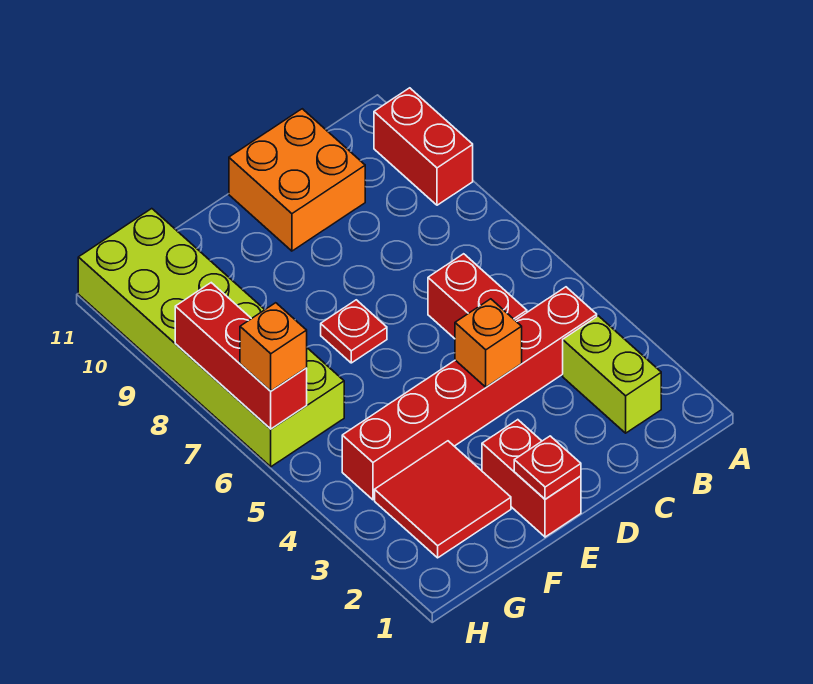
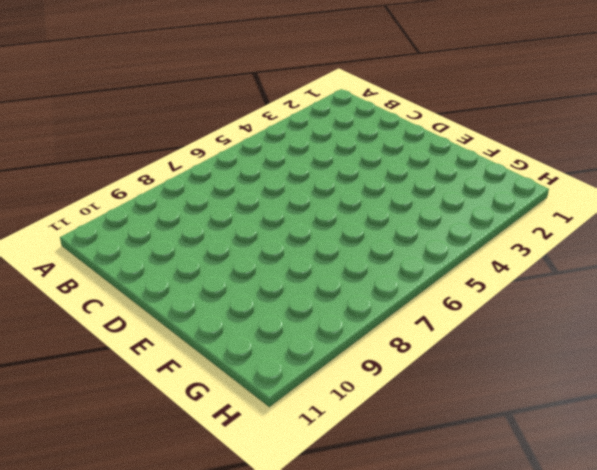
none -> red 1x2 brick [374,88,473,205]
none -> lime 1x2 brick [563,316,661,433]
none -> red 1x6 brick [342,287,597,500]

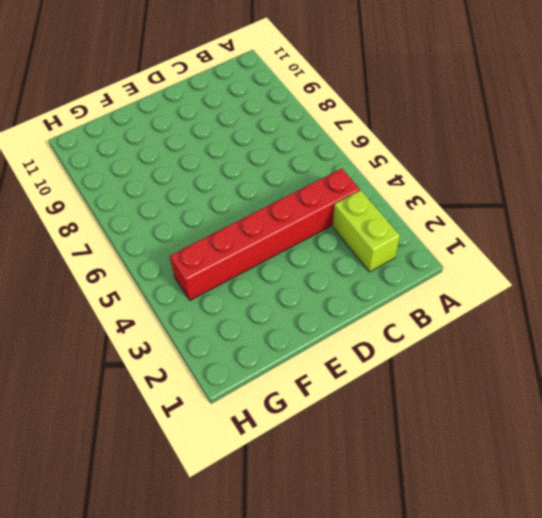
none -> red 1x2 brick [374,88,473,205]
none -> red 1x2 brick [428,254,527,339]
none -> orange 2x2 brick [229,109,365,251]

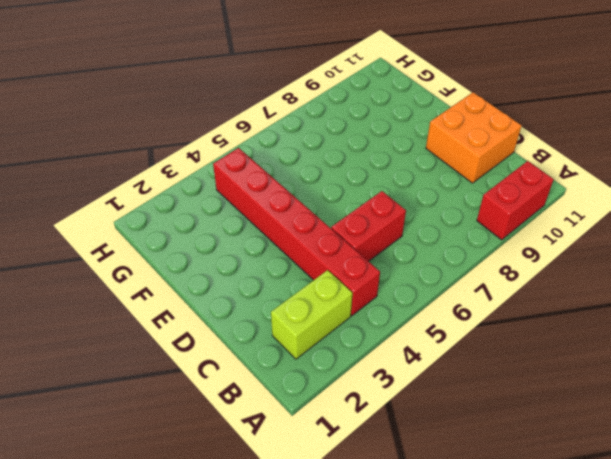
none -> red 1x2 brick [482,420,581,537]
none -> red 1x1 plate [321,300,387,363]
none -> red 2x2 tile [375,441,511,558]

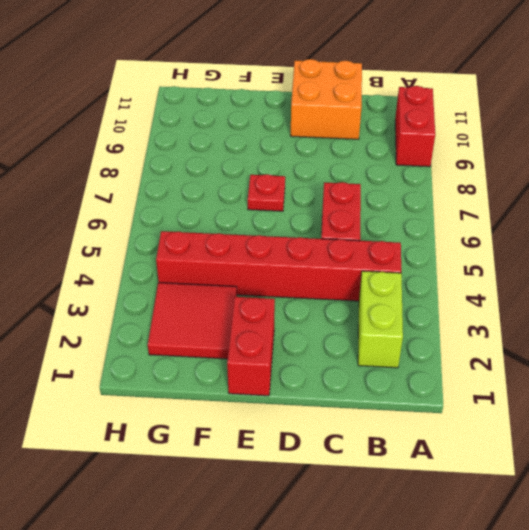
none -> lime 2x6 brick [78,209,344,467]
none -> orange 1x1 brick [455,299,522,387]
none -> red 1x1 plate [514,436,581,499]

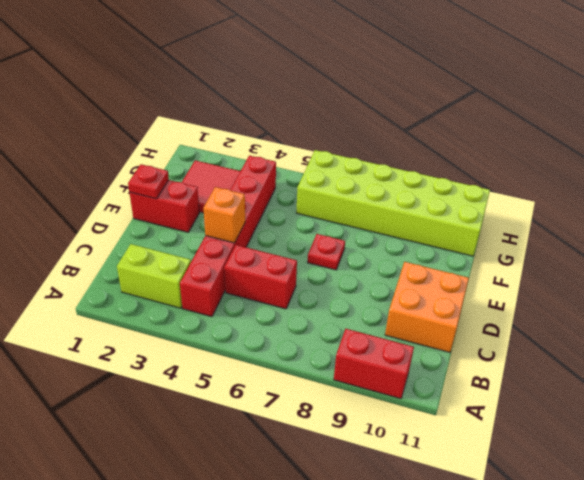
none -> red 1x3 brick [175,283,307,429]
none -> orange 1x1 brick [240,303,307,391]

